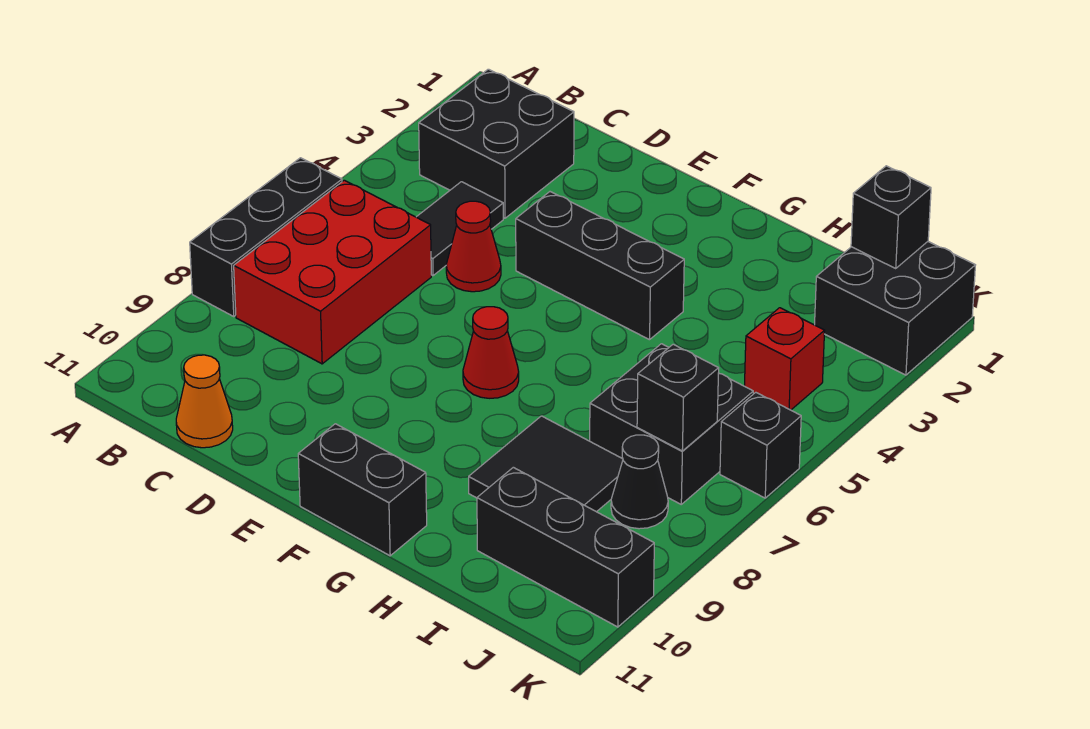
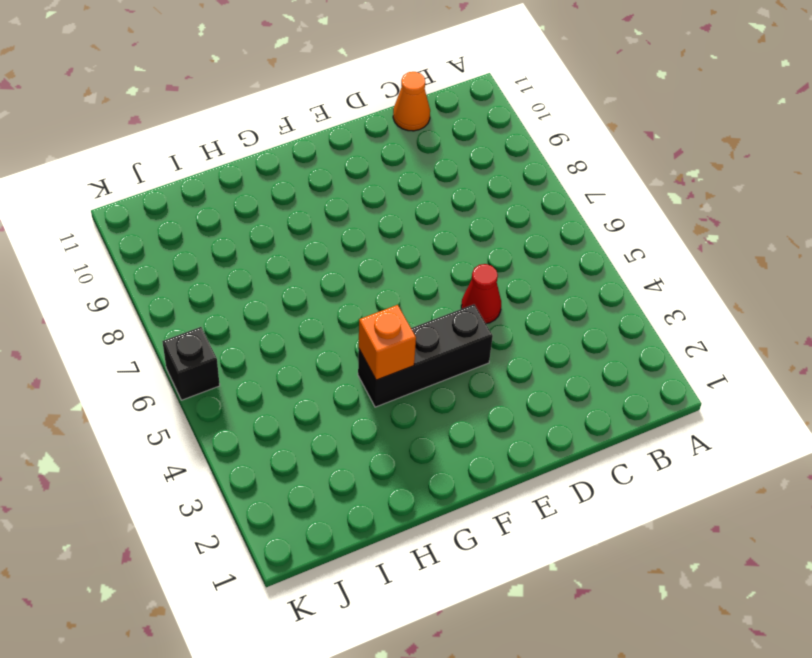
orange 1x1 brick [359,305,416,380] -> none
none -> black 1x3 brick [190,158,342,316]
none -> black 2x2 brick [419,69,574,218]
none -> red 2x3 brick [234,180,431,364]

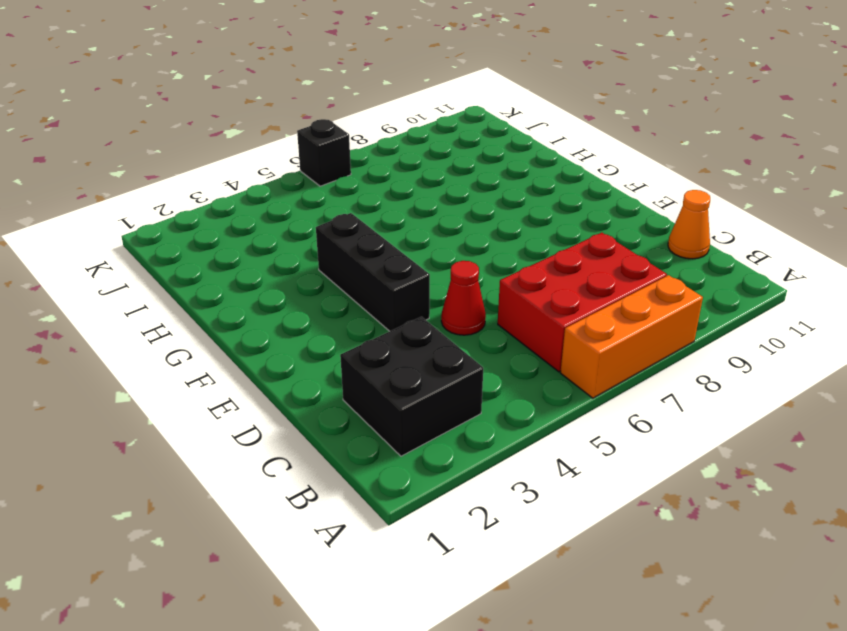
orange 1x3 brick [561,275,703,398] -> black 1x3 brick [190,158,342,316]
none -> black 1x2 tile [417,182,503,275]
none -> red 1x1 cone [463,307,519,398]
none -> black 1x2 brick [298,424,427,556]

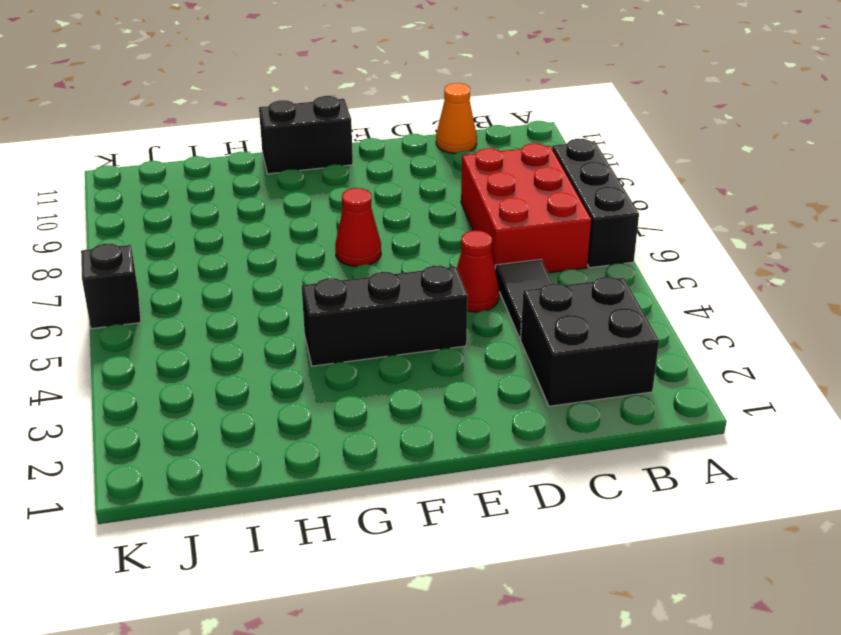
none -> black 2x2 tile [469,416,623,512]
none -> black 2x2 brick [590,344,753,504]
none -> black 1x3 brick [477,467,654,627]

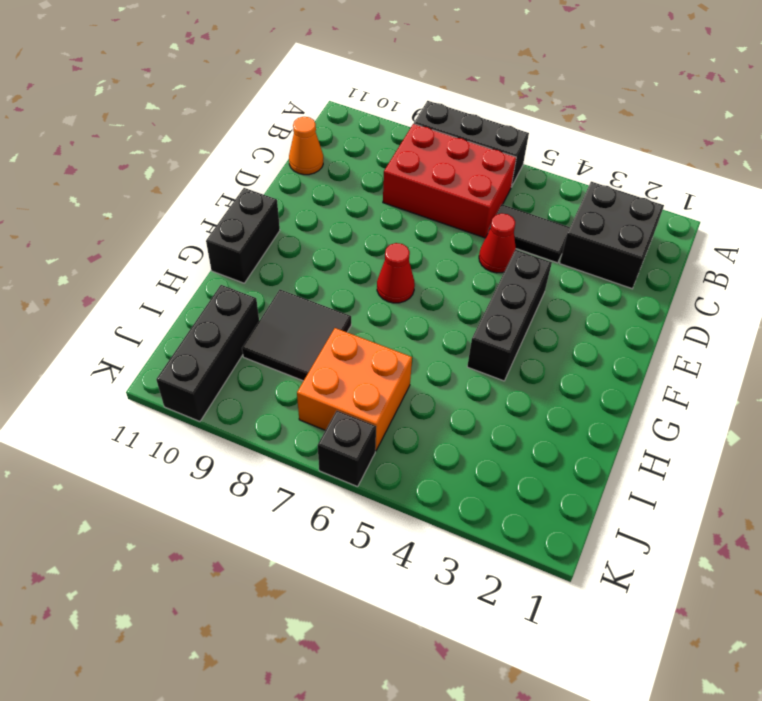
orange 2x2 brick [297,328,412,451] -> black 2x2 brick [590,344,753,504]
none -> black 2x2 brick [815,242,975,375]
none -> red 1x1 brick [744,308,825,410]
none -> black 1x1 cone [611,435,668,529]

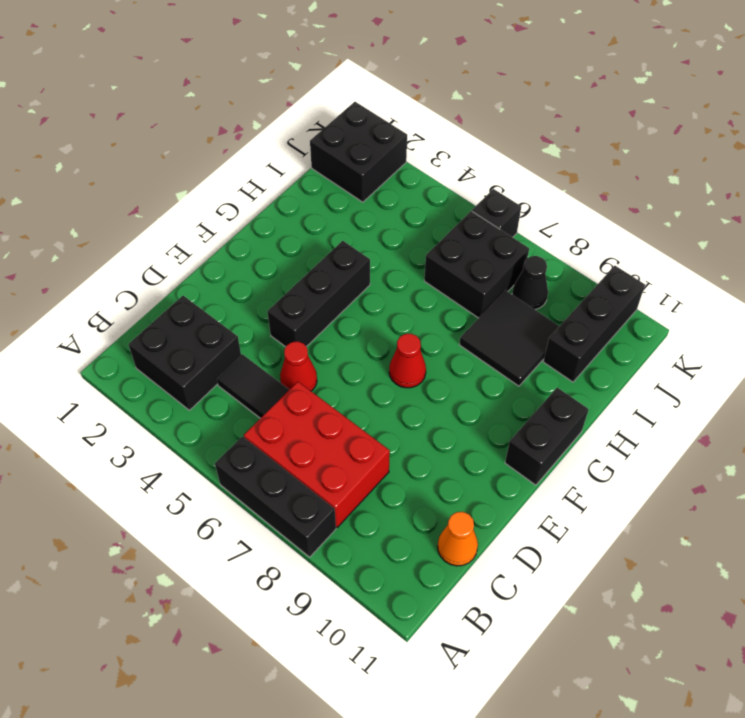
none -> red 1x1 brick [744,308,825,410]
none -> black 1x1 brick [851,166,931,268]
none -> black 1x1 brick [637,344,719,451]

